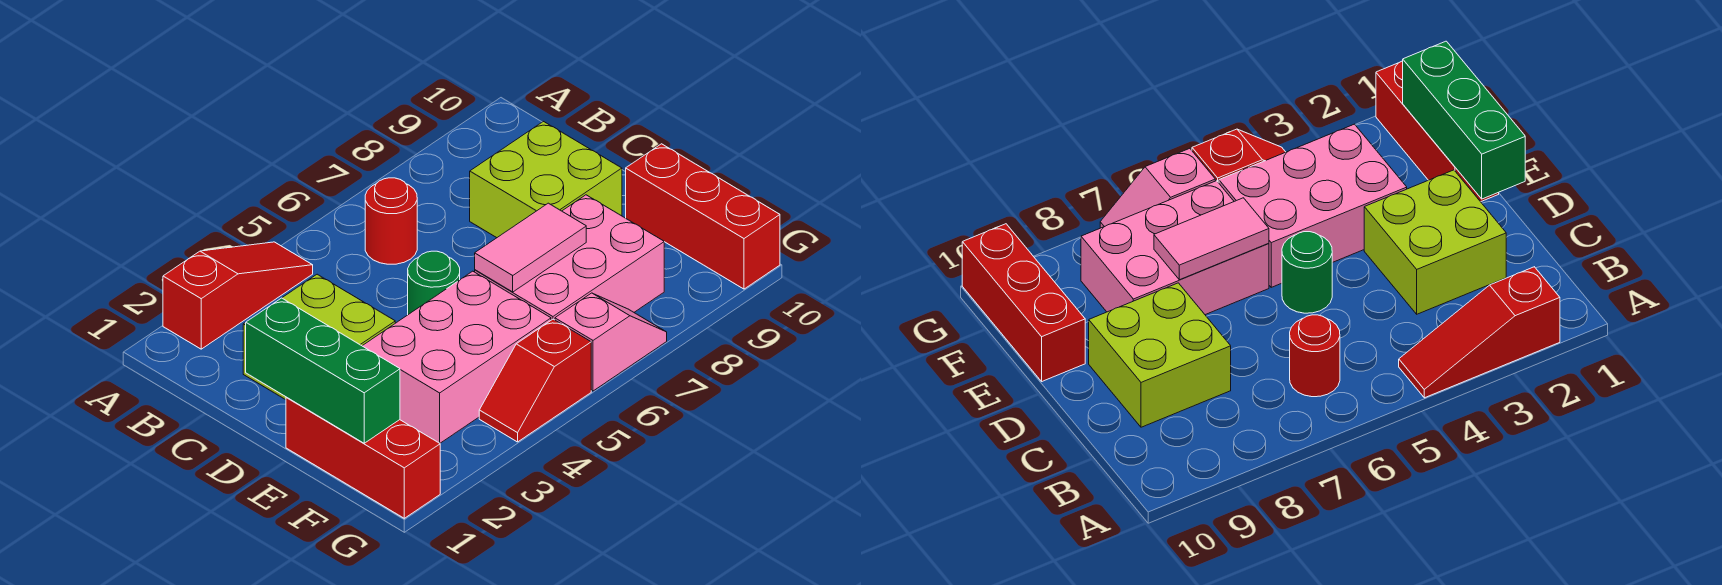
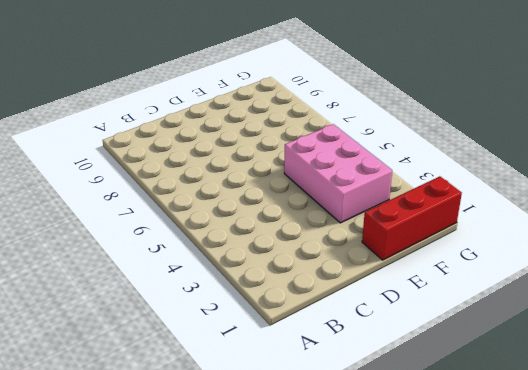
none -> red 1x3 slope [163,242,313,349]
none -> red 1x1 round brick [365,178,417,264]
none -> lime 2x2 brick [243,274,395,400]

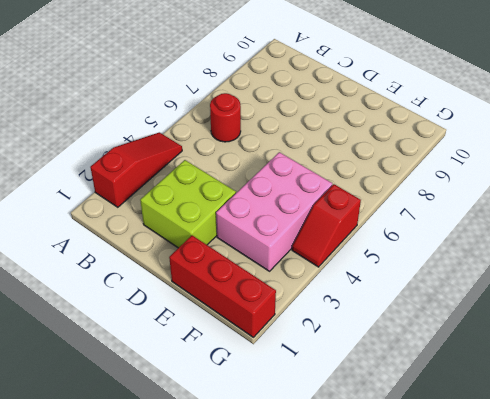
none -> lime 2x2 brick [470,122,622,238]
none -> green 1x1 round brick [408,251,460,315]
none -> pink 2x3 brick [475,195,664,320]

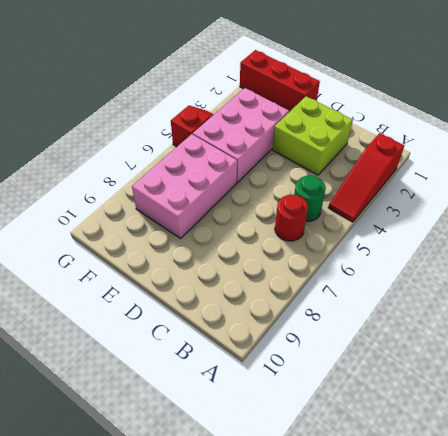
green 1x1 round brick [294,176,326,221] -> green 1x1 round brick moved to [408,251,460,315]
none -> lime 2x2 brick [470,122,622,238]
none -> red 1x3 brick [626,144,780,289]
none -> pink 1x2 slope [555,293,667,391]

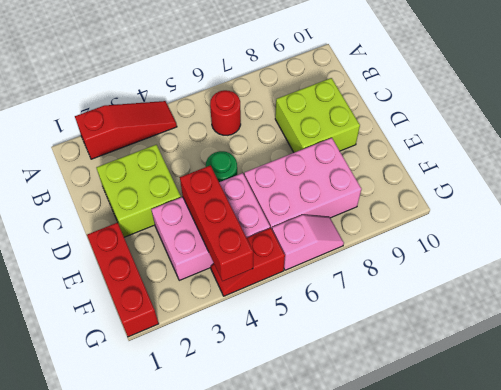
red 1x3 brick [180,165,253,281] -> red 1x3 brick moved to [626,144,780,289]
none -> green 1x3 brick [246,298,400,443]
none -> pink 1x2 tile [475,203,586,292]

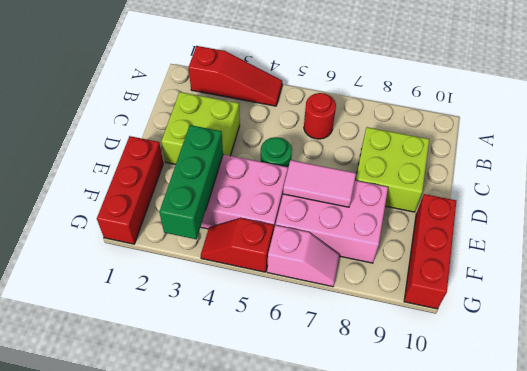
green 1x3 brick [159,125,223,239] -> green 1x3 brick moved to [246,298,400,443]

